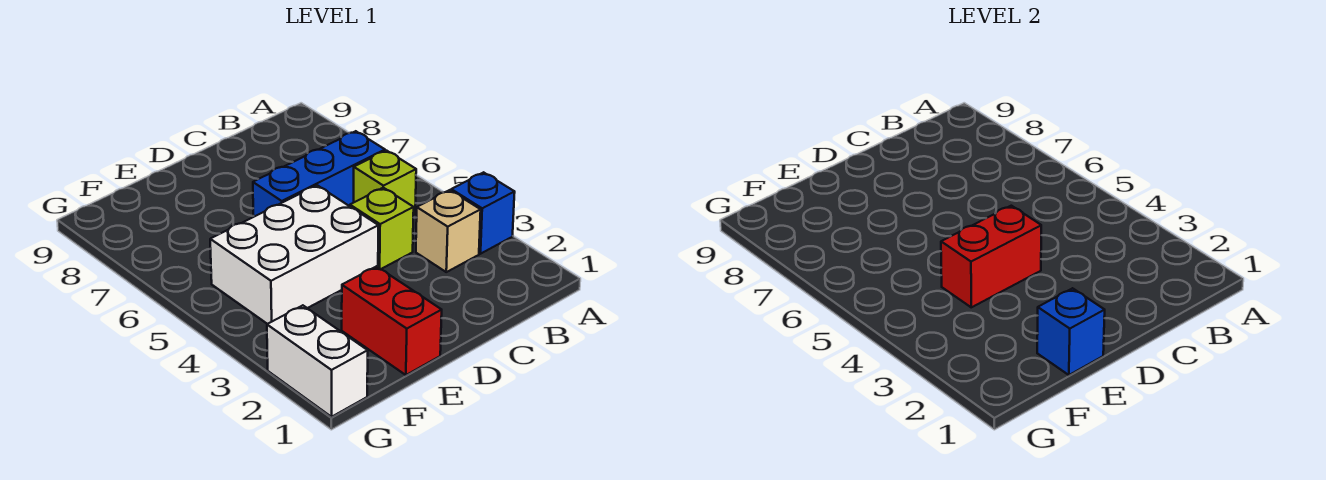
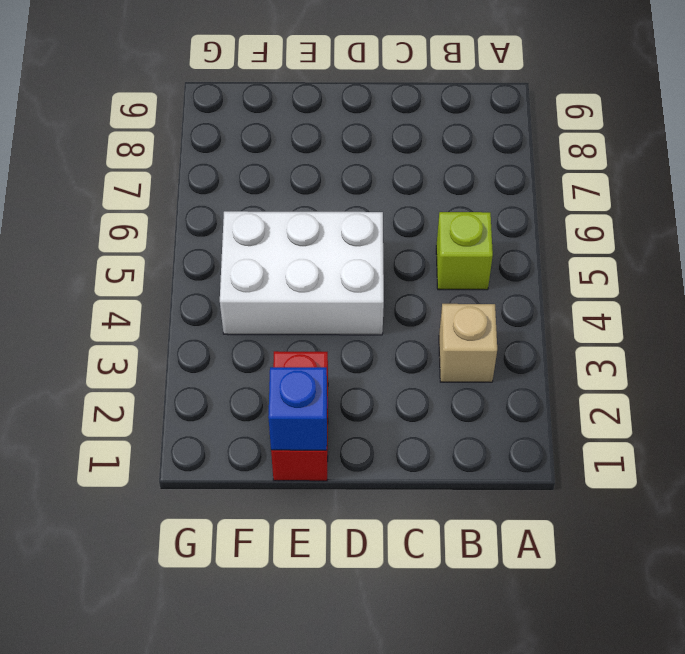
none -> blue 1x1 brick [451,172,515,254]
none -> blue 1x3 brick [253,131,385,217]

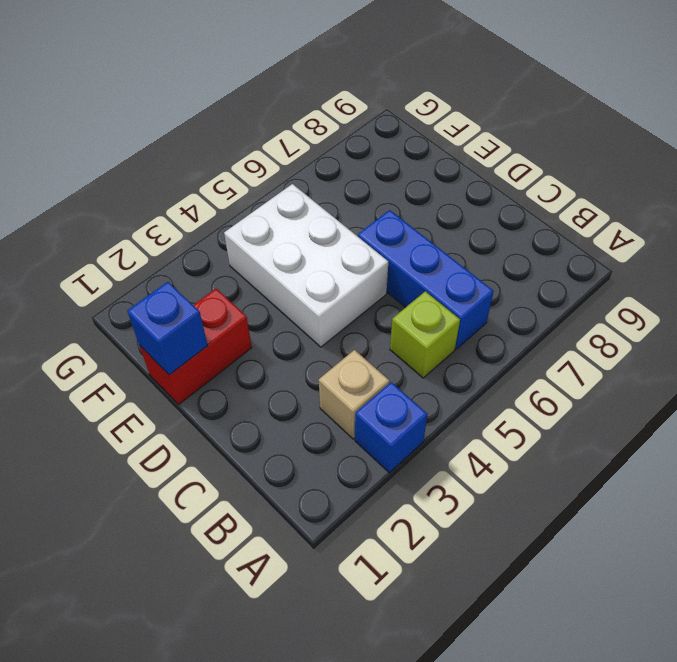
none -> lime 1x1 brick [350,188,414,269]
none -> white 1x2 brick [267,305,368,417]

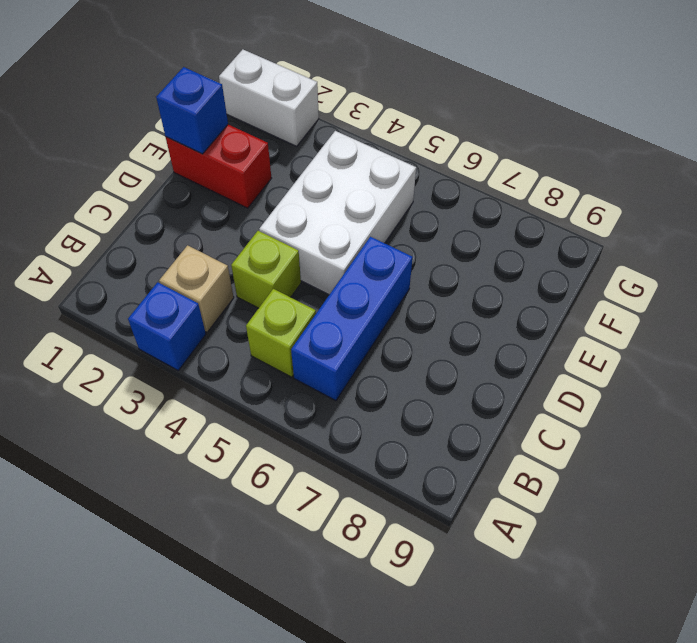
none -> red 1x2 brick [941,206,1041,307]

